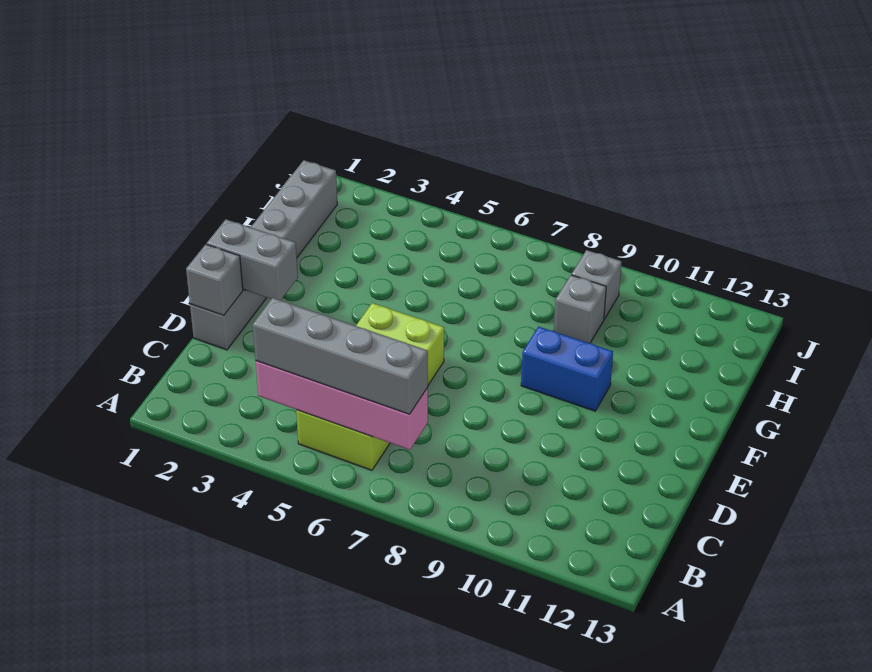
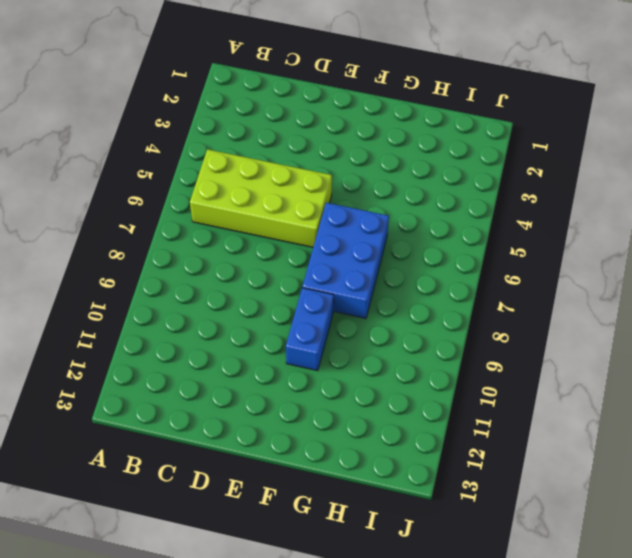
blue 2x3 brick [302,203,389,319] -> none
none -> grey 1x6 brick [190,160,337,350]
none -> grey 1x1 brick [554,275,606,343]

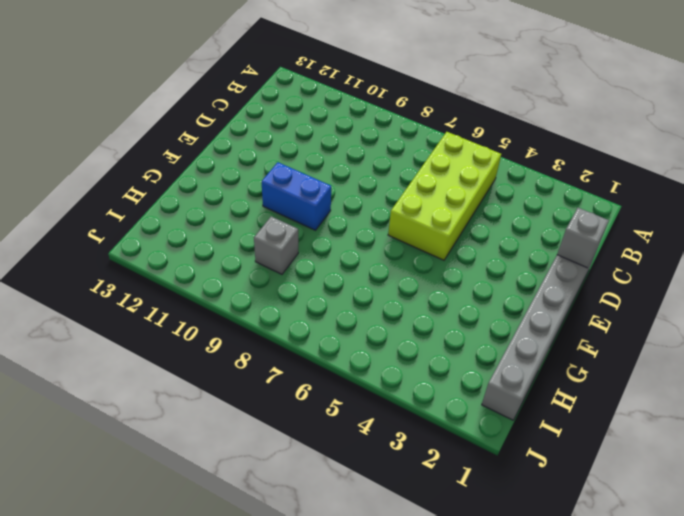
none -> grey 1x1 brick [571,250,622,319]
none -> pink 1x4 brick [256,361,428,450]

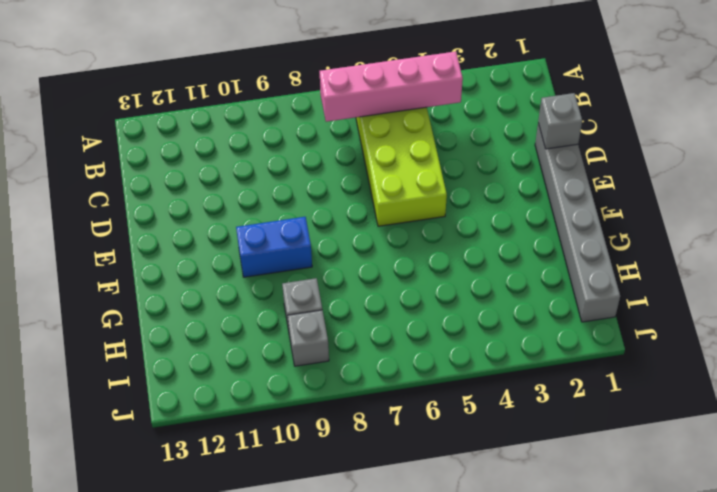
none -> grey 1x2 brick [207,219,298,300]
none -> grey 1x4 brick [253,298,428,414]

